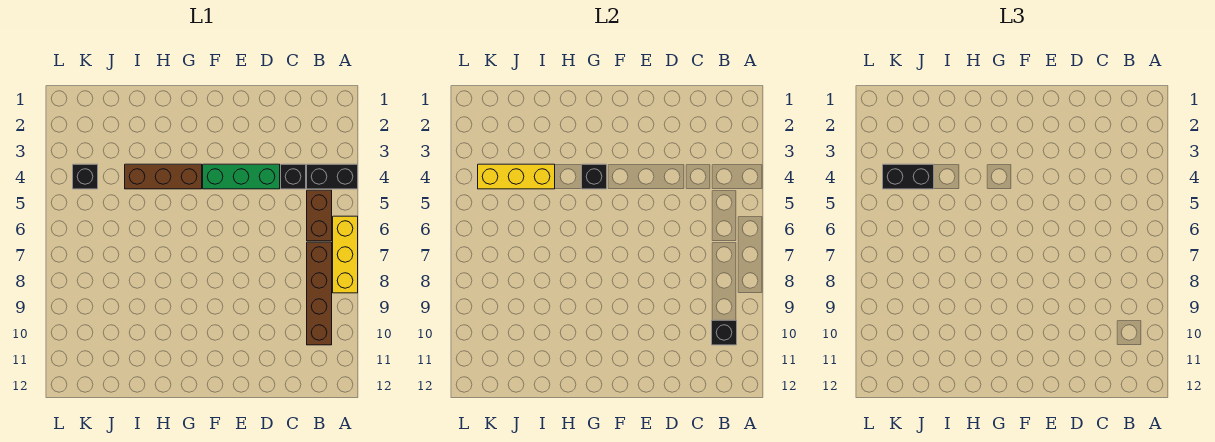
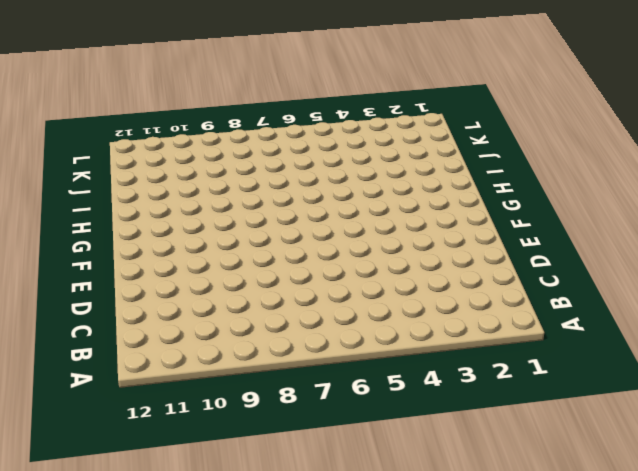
none -> black 1x2 brick [307,164,358,189]
none -> yellow 1x3 brick [333,216,358,293]
none -> brown 1x2 brick [307,190,332,241]

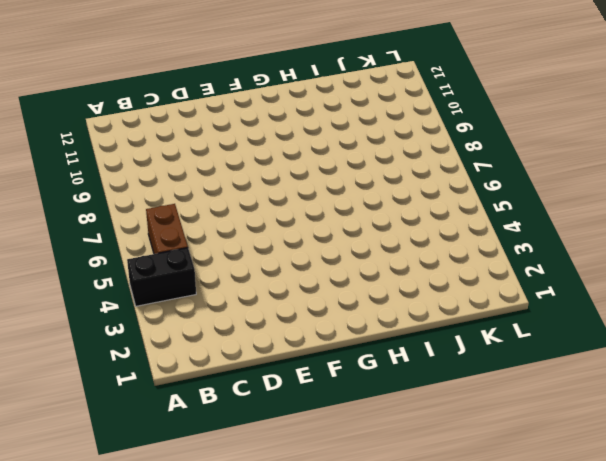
none -> yellow 1x3 brick [333,216,358,293]
none -> brown 1x4 brick [307,242,332,345]
none -> black 1x1 brick [281,164,306,189]

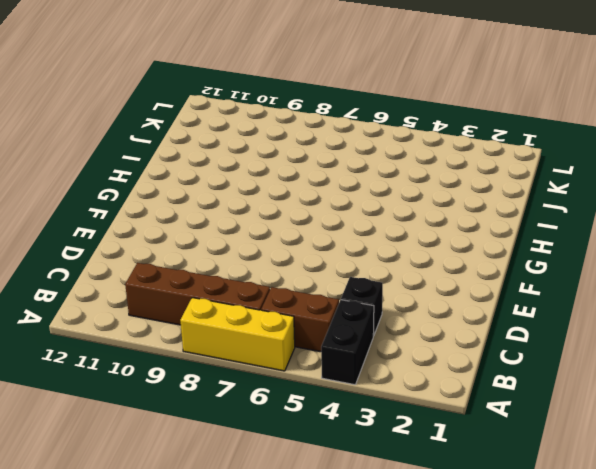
none -> green 1x3 brick [203,164,280,189]
none -> brown 1x3 brick [125,164,202,189]
none -> black 1x1 brick [73,164,98,189]

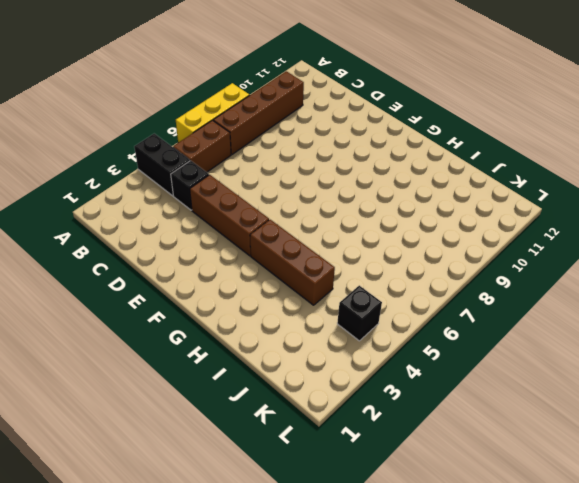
brown 1x3 brick [190,175,269,256] -> green 1x3 brick [203,164,280,189]
none -> black 1x1 brick [712,320,737,345]
none -> black 1x1 brick [582,164,607,189]
none -> yellow 1x3 brick [478,164,555,189]

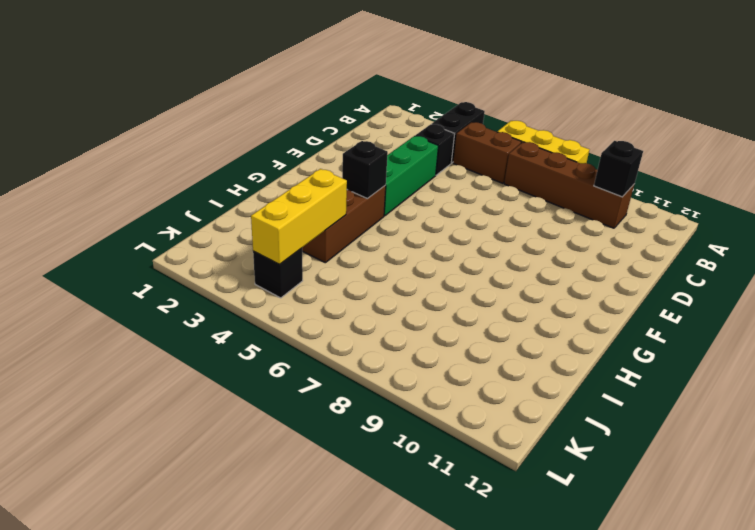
none -> black 1x2 brick [883,164,934,189]

